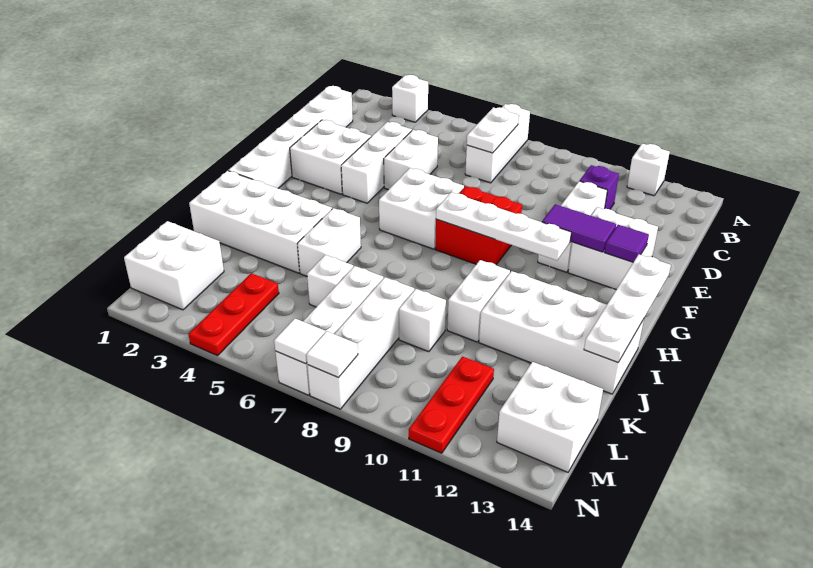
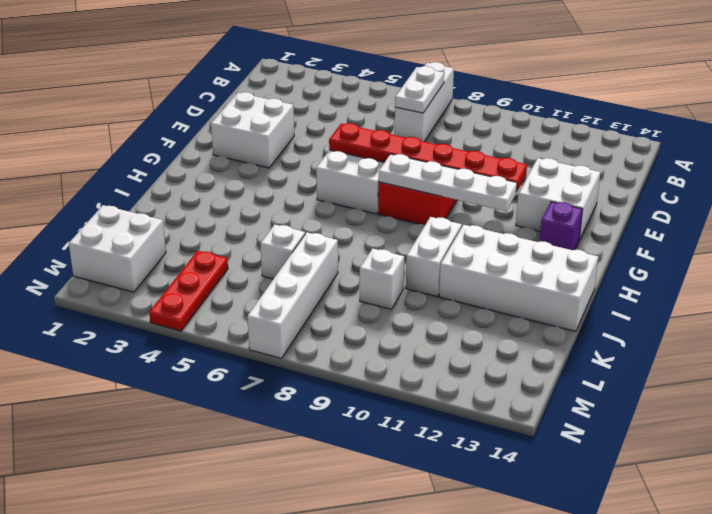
red 1x6 plate [329,123,527,192] -> purple 1x2 tile [542,204,616,252]
purple 1x1 brick [539,202,583,250] -> purple 1x1 brick moved to [580,165,619,209]
none -> white 1x1 brick [392,75,428,122]
none -> white 1x1 brick [627,144,670,196]
none -> white 1x6 brick [228,86,353,188]
none -> white 1x3 brick [341,122,412,203]

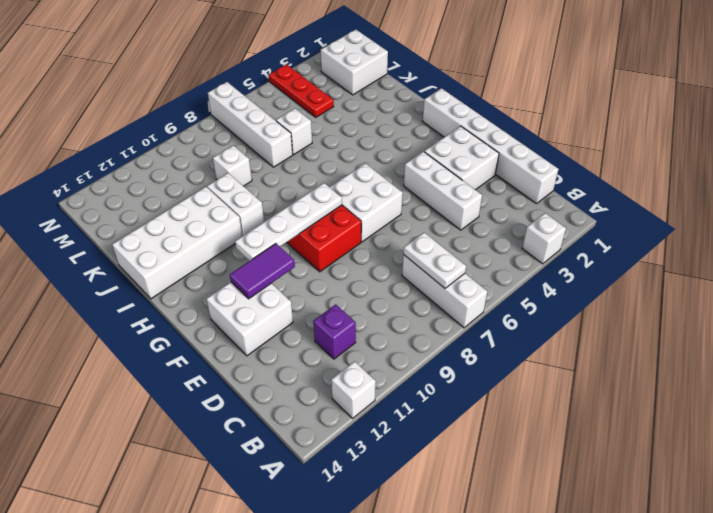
none -> white 1x2 brick [384,130,438,190]
none -> white 1x3 brick [538,181,607,272]
none -> white 2x4 brick [189,171,332,273]
none -> white 1x2 brick [297,208,361,276]

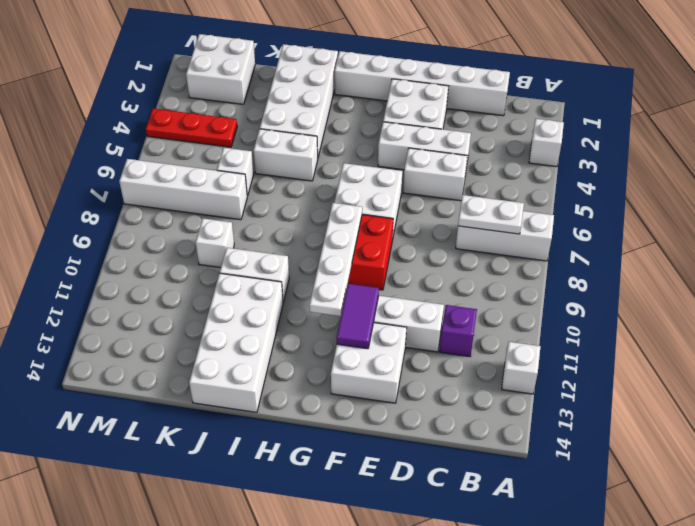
none -> white 1x4 brick [307,277,414,409]
none -> red 1x3 plate [409,357,494,453]
none -> white 2x2 brick [497,362,603,472]
none -> purple 1x1 tile [604,225,649,262]

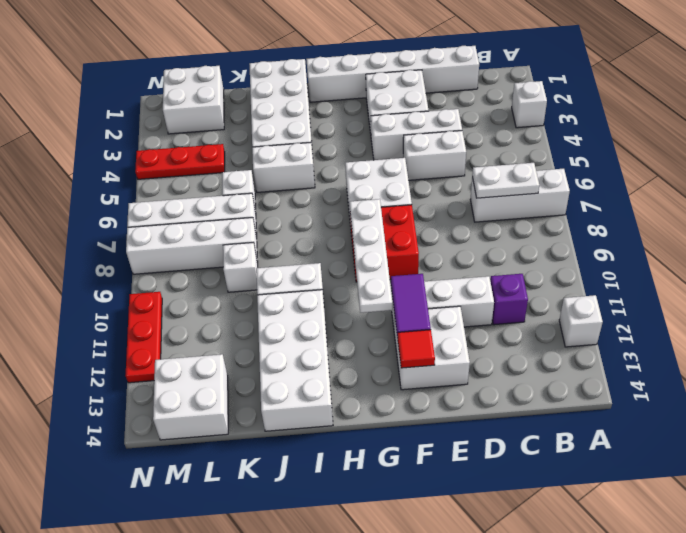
red 1x1 tile [398,330,435,368] -> purple 1x1 tile [604,225,649,262]
red 1x3 plate [125,292,162,383] -> red 1x3 plate turned to [409,357,494,453]
none -> white 1x4 plate [584,254,671,362]
none -> white 1x1 tile [274,318,325,364]
none -> white 1x1 tile [306,331,358,378]

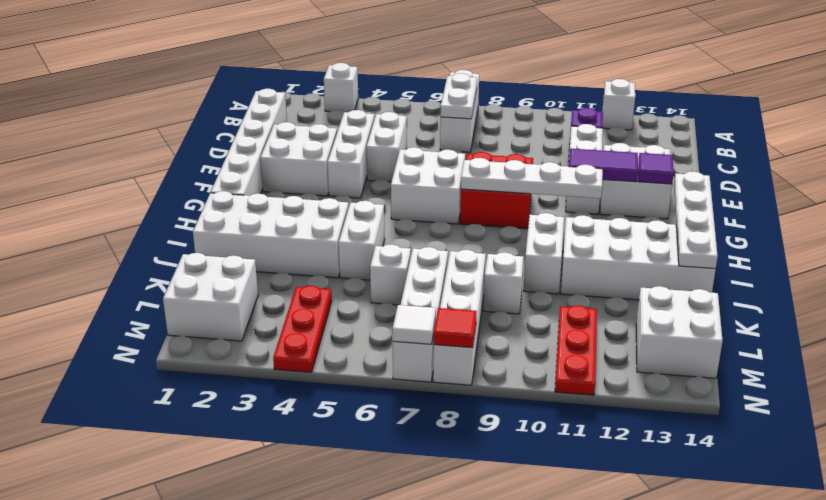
red 1x1 tile [433,308,477,348] -> white 1x1 tile [306,331,358,378]

